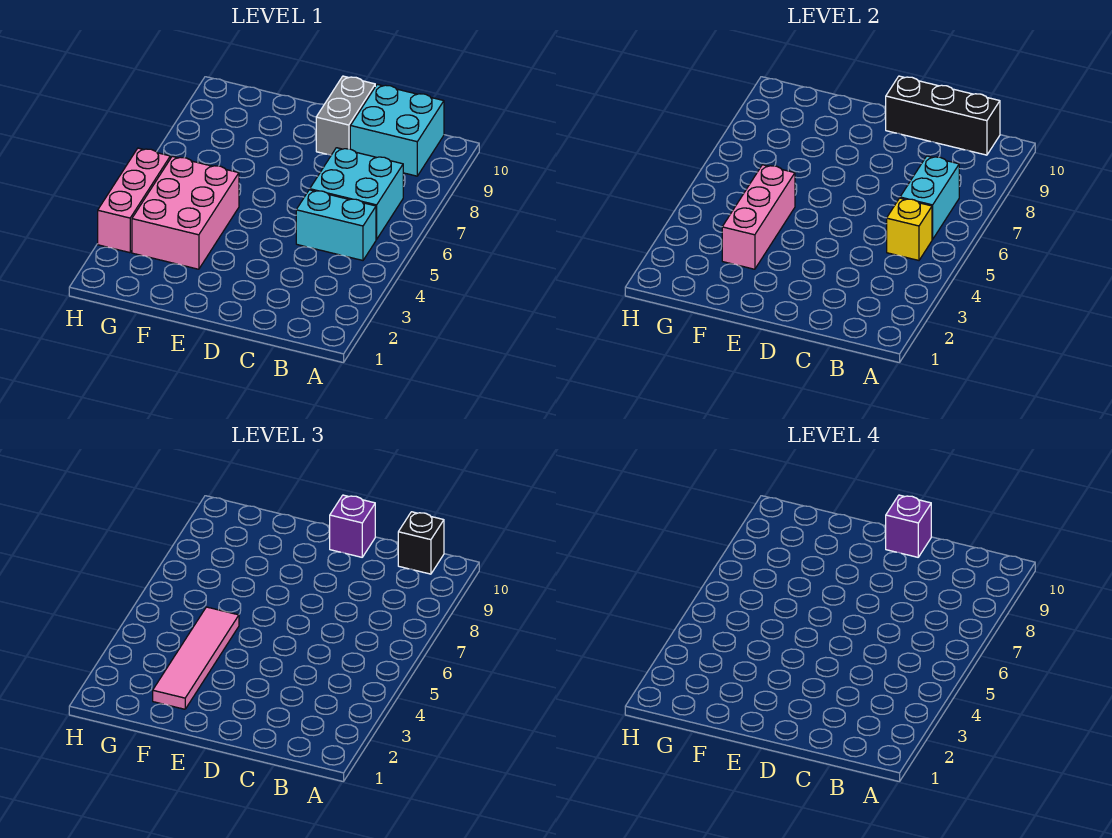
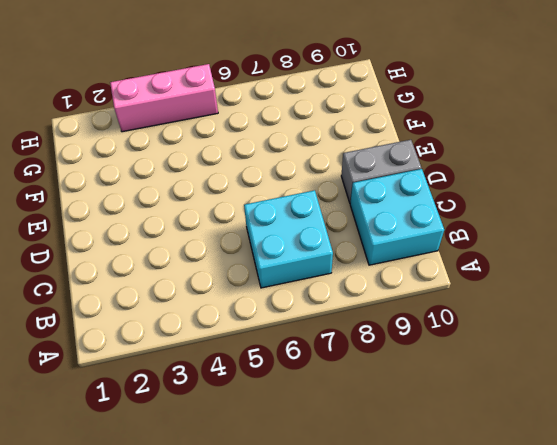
none -> cyan 1x2 brick [296,190,376,260]
none -> pink 2x3 brick [132,156,239,269]
none -> yellow 1x1 brick [887,198,932,260]

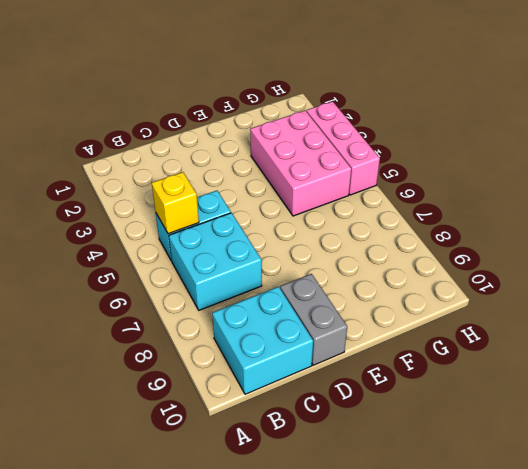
none -> cyan 1x2 brick [900,156,959,239]
none -> black 1x3 brick [886,76,1000,155]
none -> pink 1x3 brick [722,165,795,269]

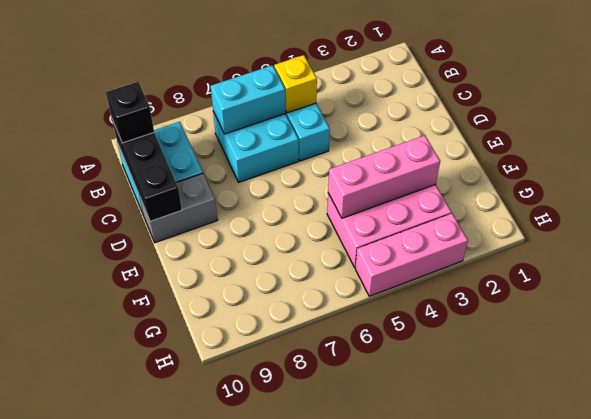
none -> purple 1x1 brick [330,495,375,557]
none -> pink 1x4 tile [153,607,239,709]
none -> purple 1x1 brick [886,495,931,557]

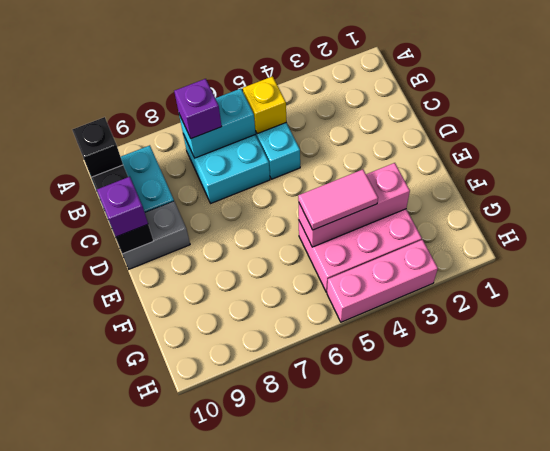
purple 1x1 brick [174,79,222,139] -> purple 1x1 brick moved to [886,495,931,557]
pink 1x2 tile [298,169,378,230] -> pink 1x4 tile [153,607,239,709]

